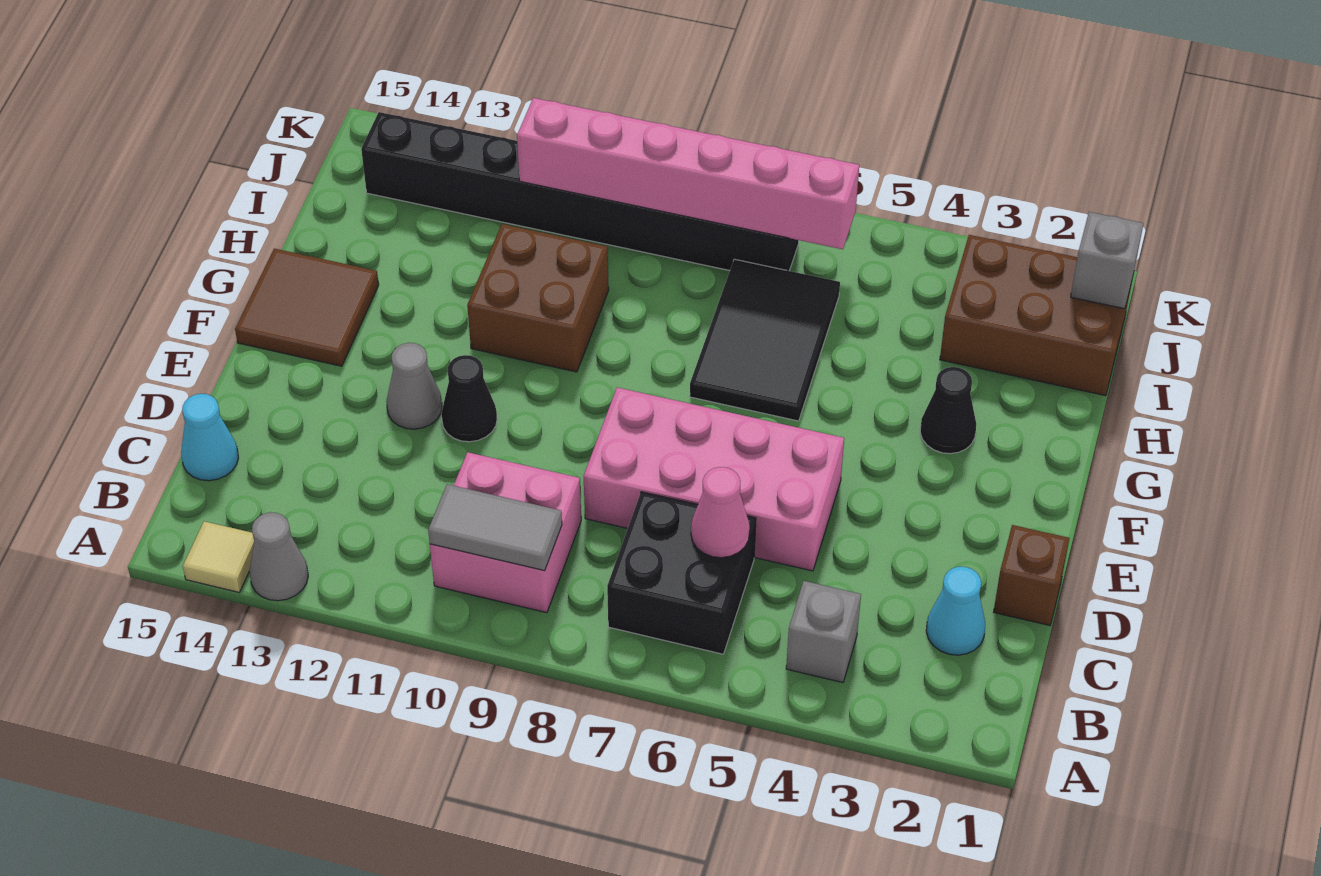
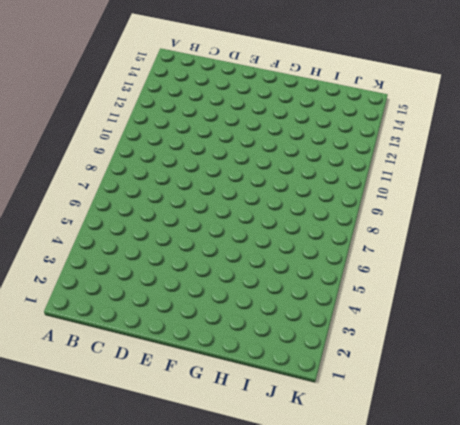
none -> grey 1x1 cone [249,512,308,601]
none -> tan 1x1 tile [183,521,254,592]
none -> grey 1x1 brick [786,581,861,683]

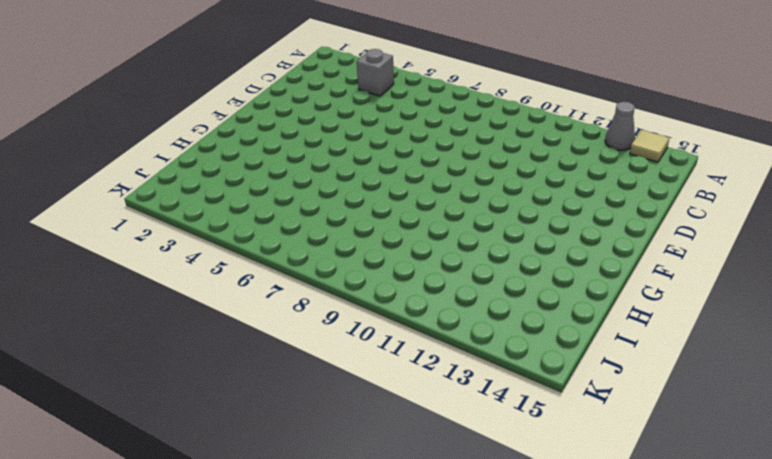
none -> black 2x2 brick [607,492,756,654]
none -> pink 2x2 brick [430,452,581,613]
none -> cyan 1x1 cone [926,567,985,655]

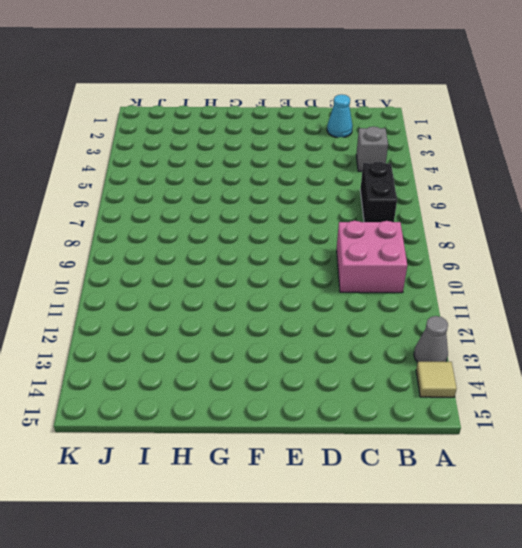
black 1x2 brick [360,161,397,222] -> black 2x2 brick [607,492,756,654]
none -> cyan 1x1 cone [181,394,238,481]
none -> brown 1x1 brick [994,525,1069,625]
none -> pink 2x4 brick [584,387,844,571]

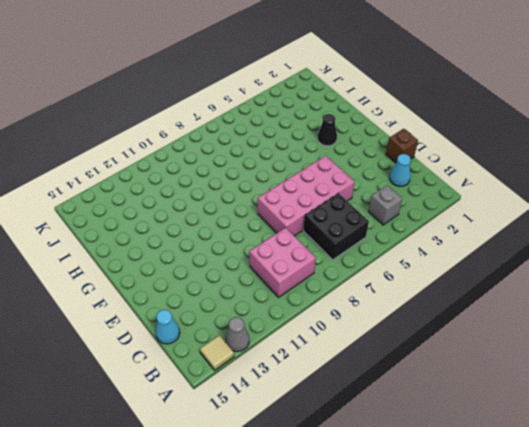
none -> black 1x1 cone [441,355,497,442]
none -> grey 1x1 cone [386,343,442,429]
none -> brown 2x2 tile [235,249,379,366]

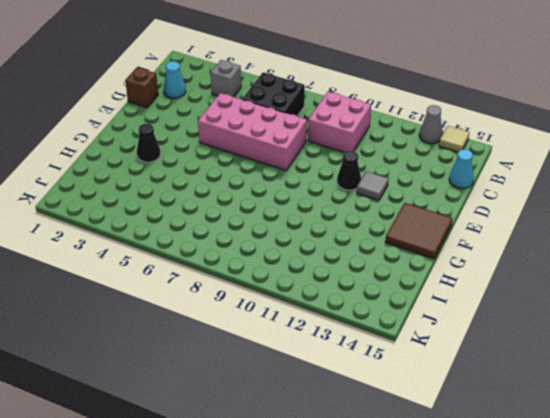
grey 1x1 tile [357,171,389,200] -> grey 1x1 cone [386,343,442,429]
none -> black 2x3 tile [690,259,840,421]
none -> brown 2x2 brick [467,224,609,372]
none -> brown 2x3 brick [940,235,1133,396]

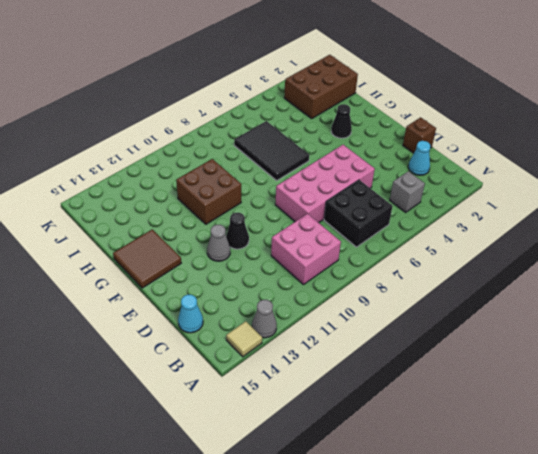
none -> black 1x8 brick [361,112,799,271]
none -> grey 1x2 tile [428,484,562,571]
none -> pink 1x1 cone [691,467,750,558]

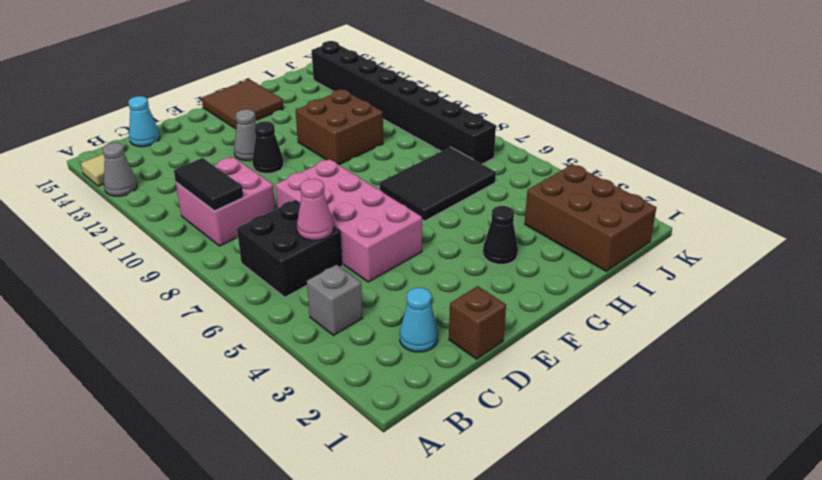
black 1x2 tile [174,158,243,211] -> grey 1x2 tile [428,484,562,571]
none -> grey 1x1 brick [1071,212,1144,309]
none -> pink 1x6 brick [517,98,859,249]

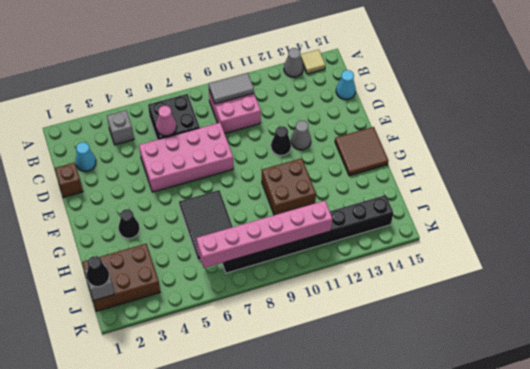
black 1x1 cone [86,256,109,287] -> none

